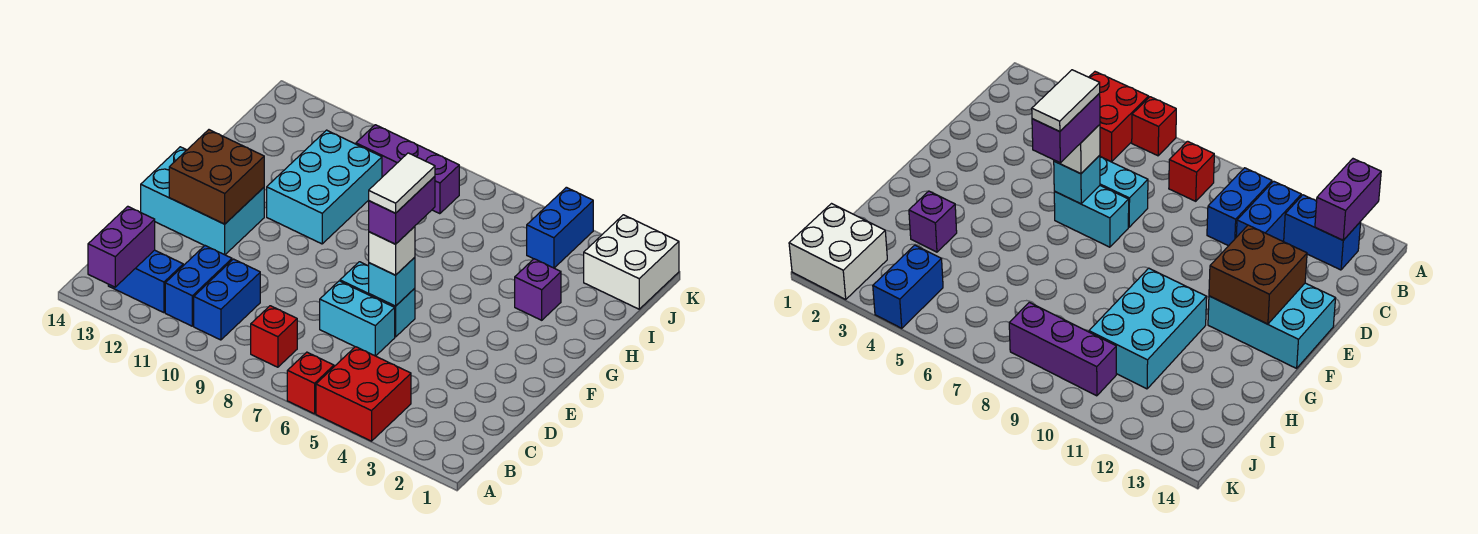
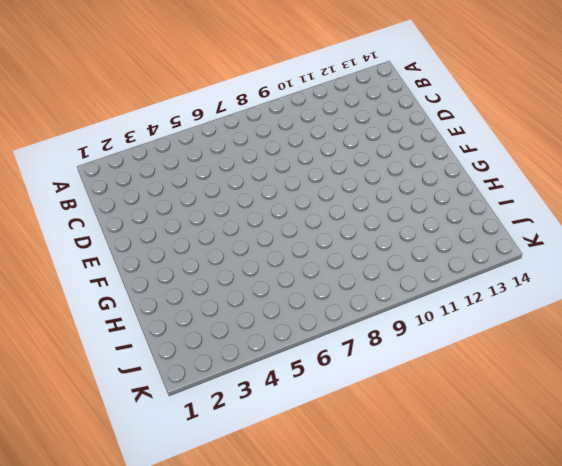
none -> red 2x2 brick [316,347,411,441]
none -> red 1x1 brick [287,352,334,414]
none -> red 1x1 brick [251,306,297,367]

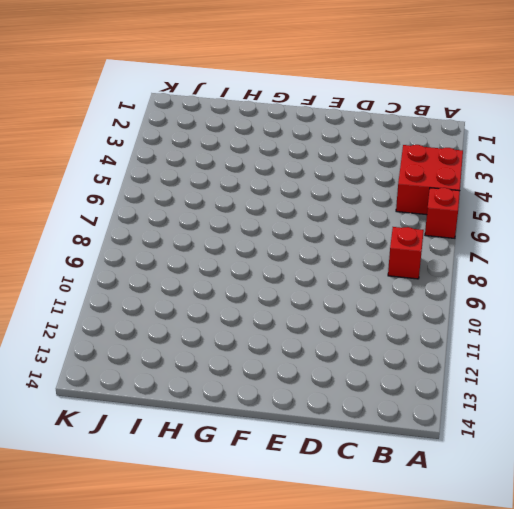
none -> blue 1x2 brick [194,259,260,340]
none -> blue 1x2 brick [165,246,232,326]
none -> blue 1x2 brick [108,250,183,313]

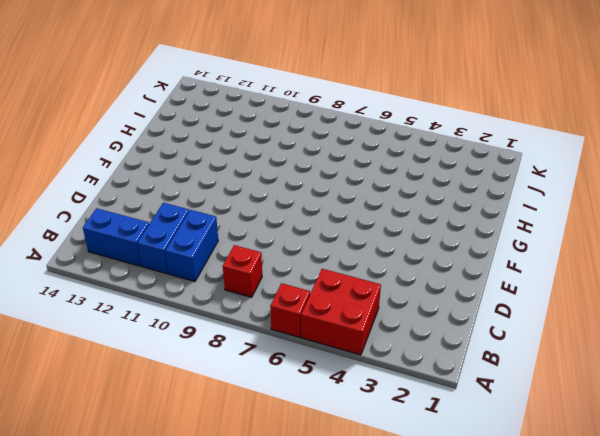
none -> cyan 1x2 brick [320,281,395,356]
none -> cyan 1x2 brick [340,262,415,337]
none -> cyan 2x3 brick [141,147,264,255]

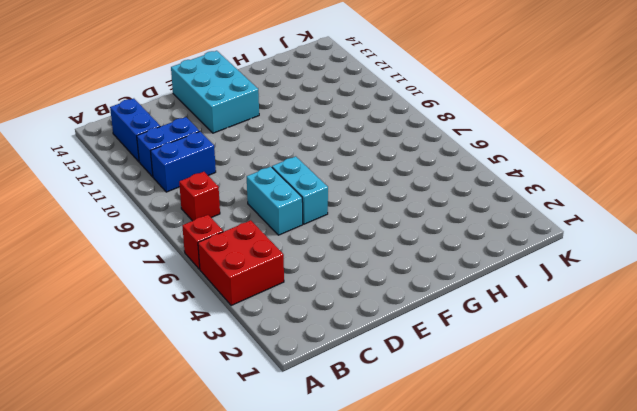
none -> cyan 2x3 brick [267,130,382,244]
none -> purple 1x1 brick [515,259,561,320]
none -> white 2x2 brick [584,215,679,309]

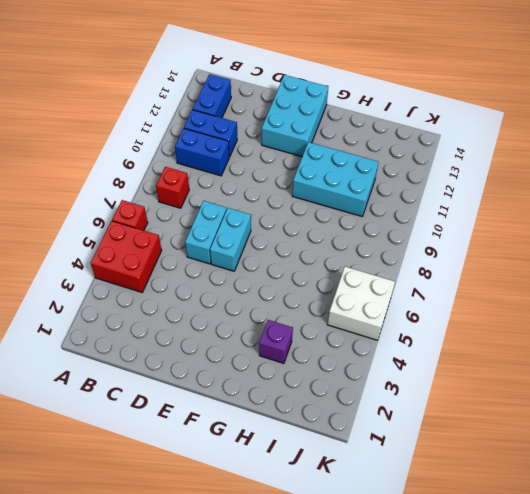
white 2x2 brick [327,267,395,340] -> white 2x2 brick moved to [584,215,679,309]
none -> blue 1x2 brick [527,187,593,268]
none -> purple 1x3 brick [356,125,459,214]
none -> purple 1x2 brick [88,206,155,287]

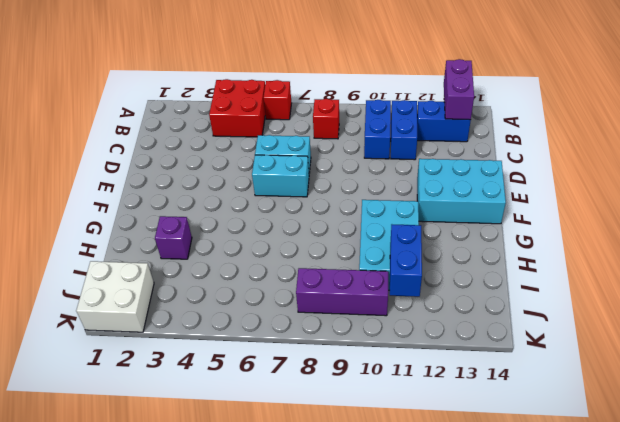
blue 1x2 brick [390,225,422,297] -> blue 1x2 brick moved to [527,187,593,268]
none -> cyan 1x1 brick [369,257,415,306]
none -> brown 2x2 brick [169,130,264,224]
none -> white 1x1 brick [369,226,415,275]

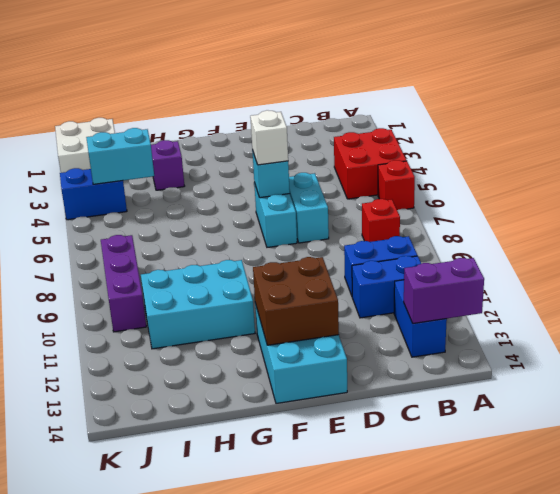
cyan 1x2 brick [86,128,154,184] -> none
none -> purple 1x2 brick [369,176,435,244]
none -> white 1x2 tile [369,153,435,213]

